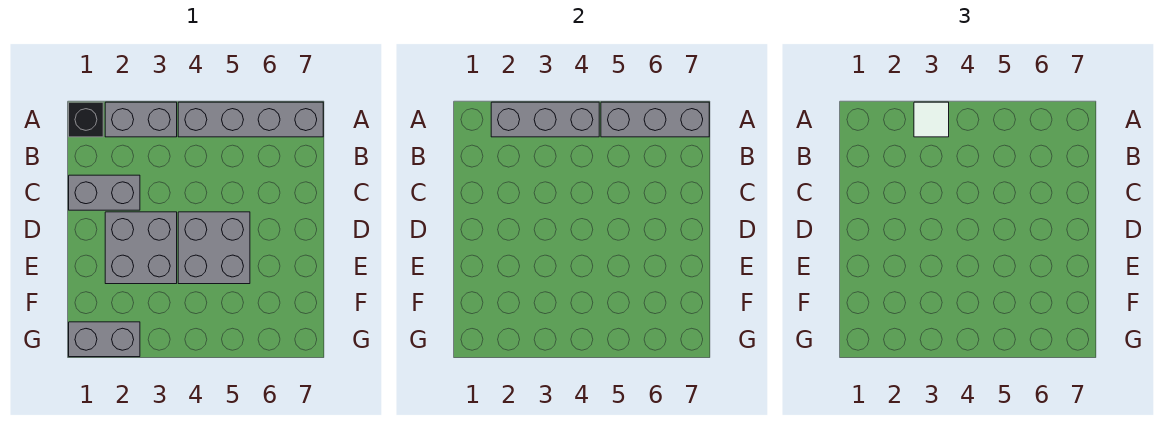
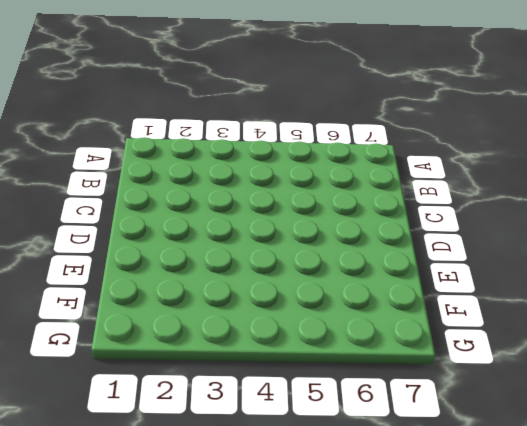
none -> black 1x1 brick [69,102,103,137]
none -> grey 1x2 brick [105,102,177,137]

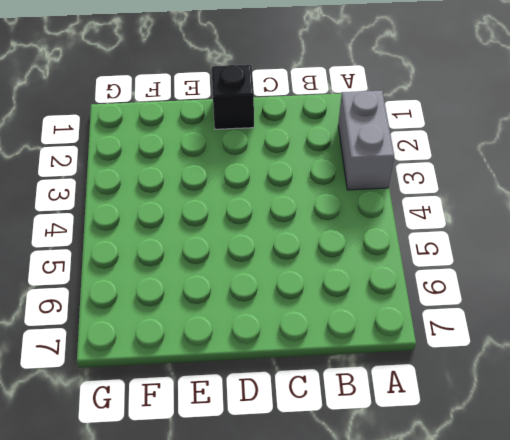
black 1x1 brick [212,65,254,129] -> black 1x1 brick moved to [69,102,103,137]
none -> grey 1x4 brick [178,102,323,137]
none -> grey 1x2 brick [69,175,140,210]

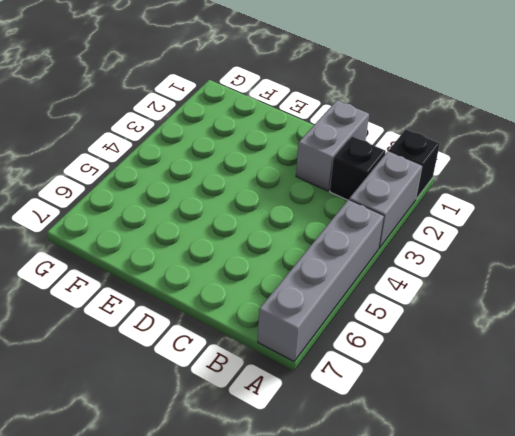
black 1x1 brick [330,136,386,200] -> none
none -> grey 2x2 brick [105,212,177,284]
none -> grey 2x2 brick [178,212,250,284]

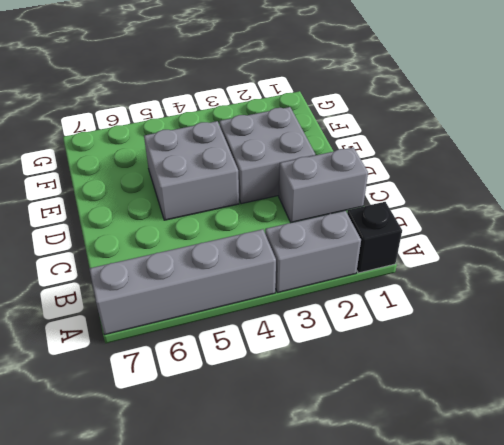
none -> grey 1x2 brick [69,322,140,357]
none -> grey 1x3 brick [491,102,599,137]

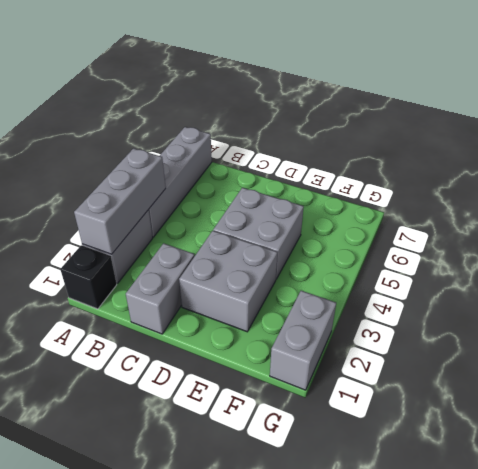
none -> grey 1x3 brick [601,102,709,137]
none -> white 1x1 tile [914,102,949,137]

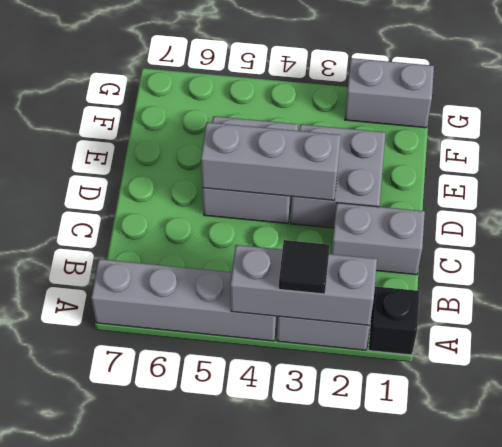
black 1x1 tile [279,240,330,294] -> white 1x1 tile [914,102,949,137]
grey 1x3 brick [201,122,341,200] -> grey 1x3 brick moved to [601,102,709,137]

